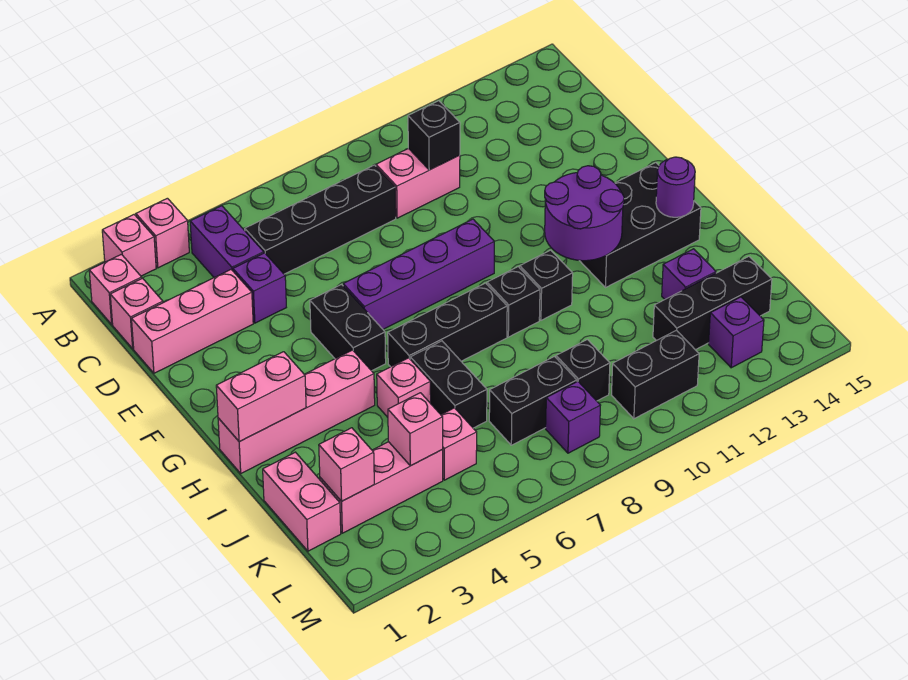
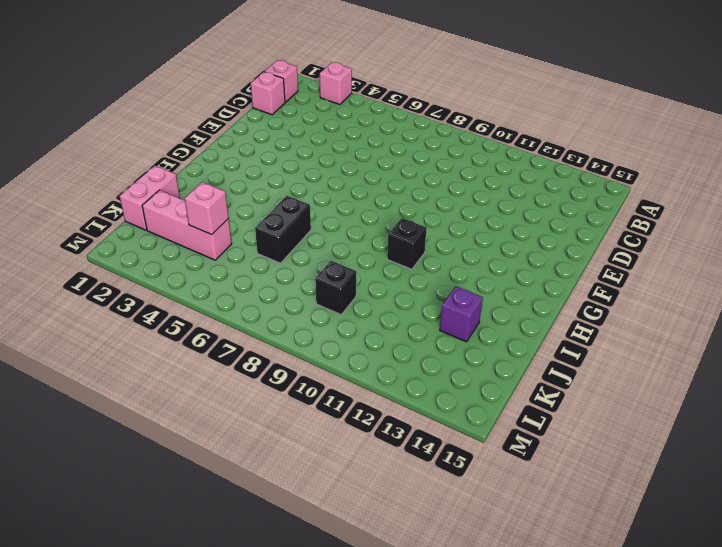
none -> pink 1x1 brick [102,215,156,276]
none -> purple 1x2 brick [190,206,264,277]
none -> black 1x4 brick [245,165,396,274]
none -> pink 1x2 brick [376,148,460,218]

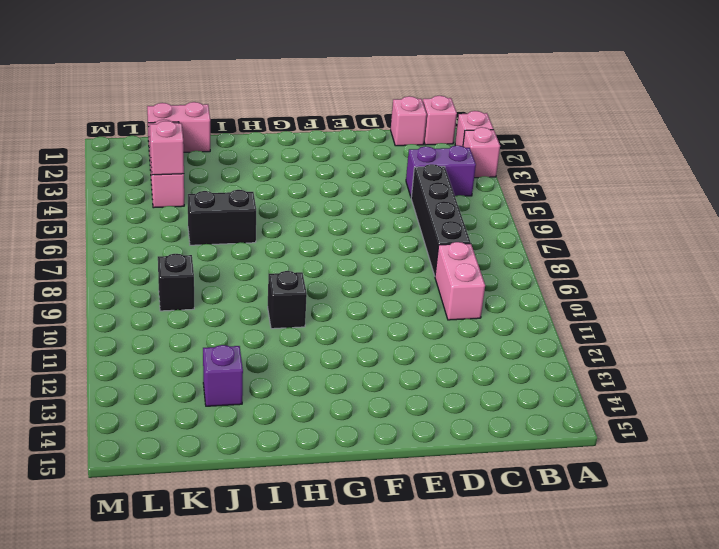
none -> pink 1x3 brick [132,270,253,373]
none -> purple 1x1 brick [233,253,286,323]
none -> black 1x2 brick [310,285,386,371]
none -> purple 1x4 brick [343,219,494,329]

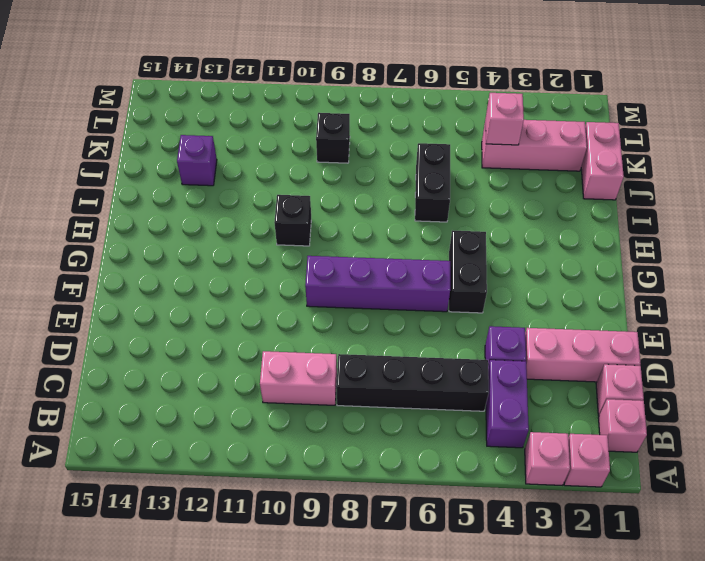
none -> black 2x3 brick [579,163,701,288]
none -> pink 1x4 brick [218,350,375,473]
none -> black 1x3 brick [388,283,507,367]
none -> black 1x1 brick [487,267,540,337]

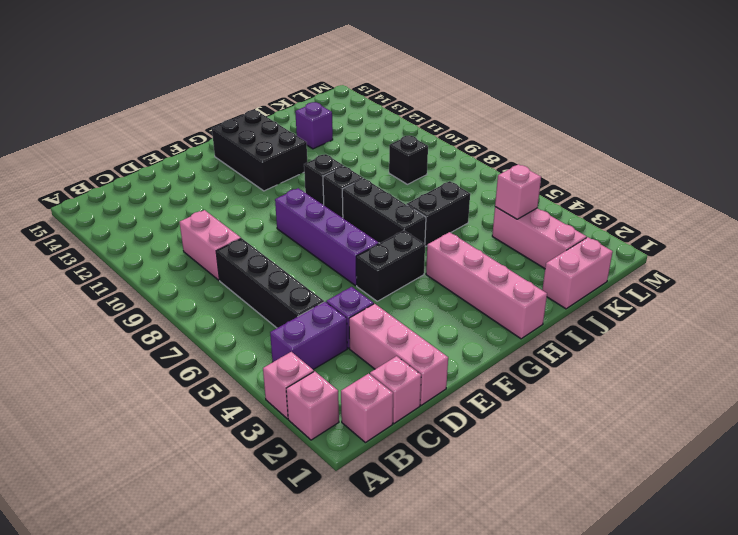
none -> pink 1x1 brick [377,358,431,417]
none -> pink 1x1 brick [441,408,477,480]
none -> black 1x2 brick [489,357,577,445]
none -> black 1x3 brick [653,257,772,350]

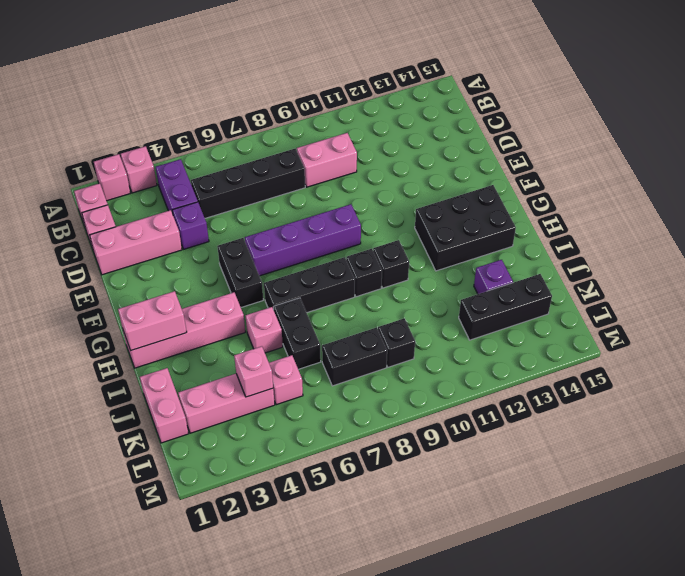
none -> purple 1x1 brick [546,381,601,453]
none -> black 1x2 brick [612,330,699,419]
none -> purple 1x1 brick [709,297,764,368]
none -> black 1x1 brick [408,101,460,170]

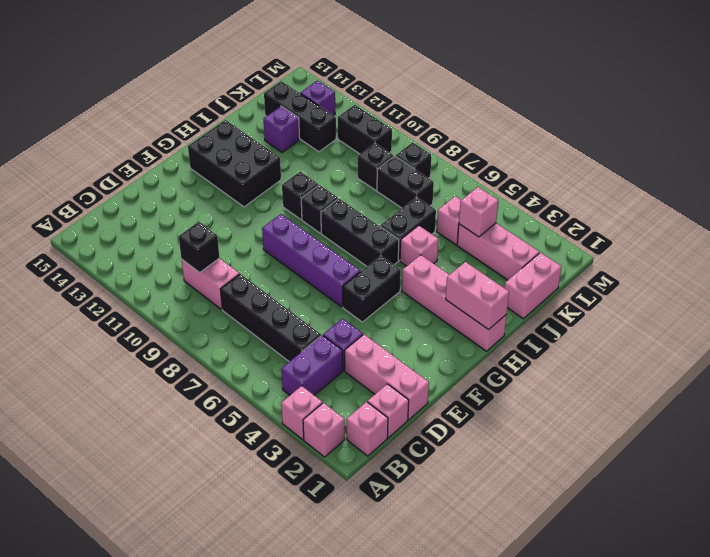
black 1x1 brick [396,142,431,178] -> purple 1x1 brick [546,381,601,453]
none -> purple 2x2 round brick [545,166,624,261]
none -> purple 1x1 round brick [656,157,695,217]
none -> pink 1x1 brick [319,428,374,501]

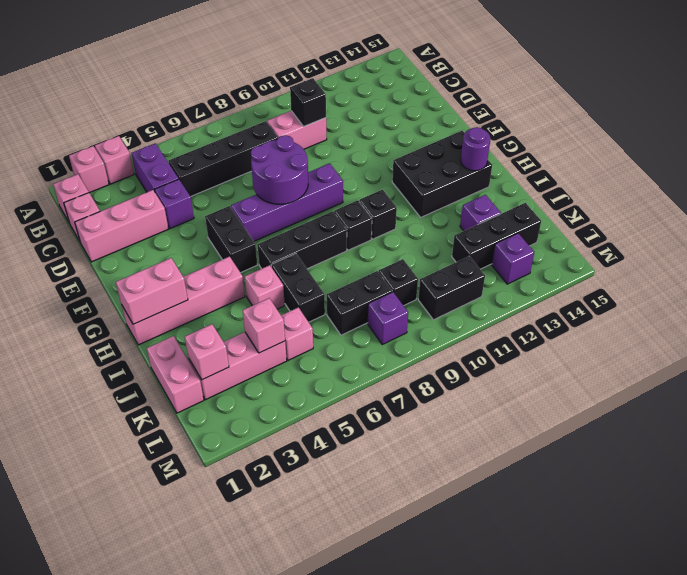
purple 2x2 round brick [251,135,308,204] -> purple 2x2 round brick moved to [545,166,624,261]

